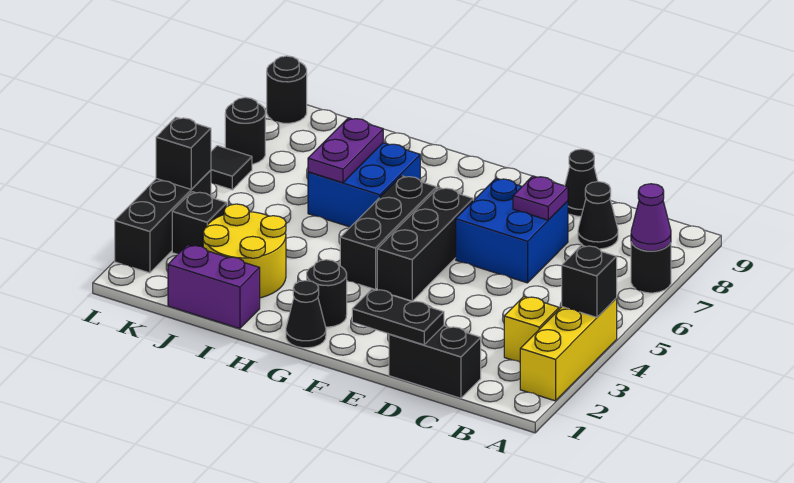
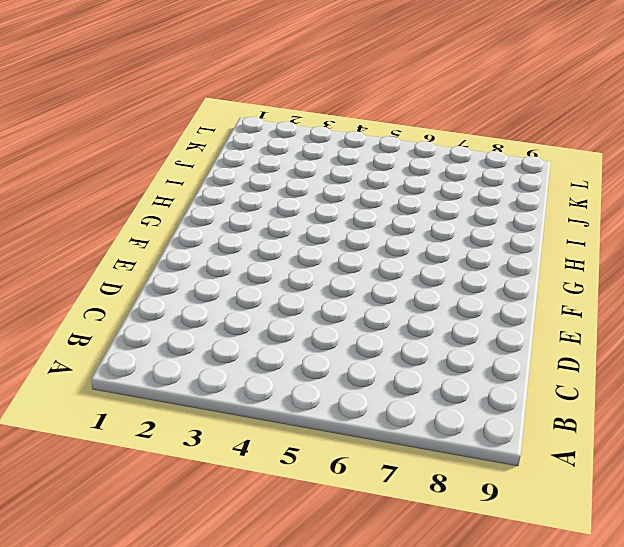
none -> yellow 1x3 brick [520,299,617,401]
none -> black 1x1 round brick [631,242,671,293]
none -> yellow 1x1 brick [504,296,559,362]

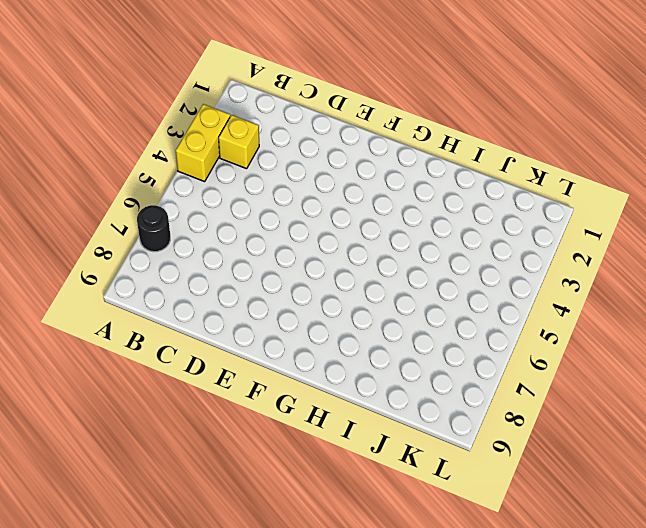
yellow 1x2 brick [176,104,230,182] -> yellow 1x3 brick [520,299,617,401]
none -> black 1x2 brick [389,326,481,398]
none -> black 1x1 cone [578,182,618,249]
none -> blue 2x2 brick [456,178,568,283]

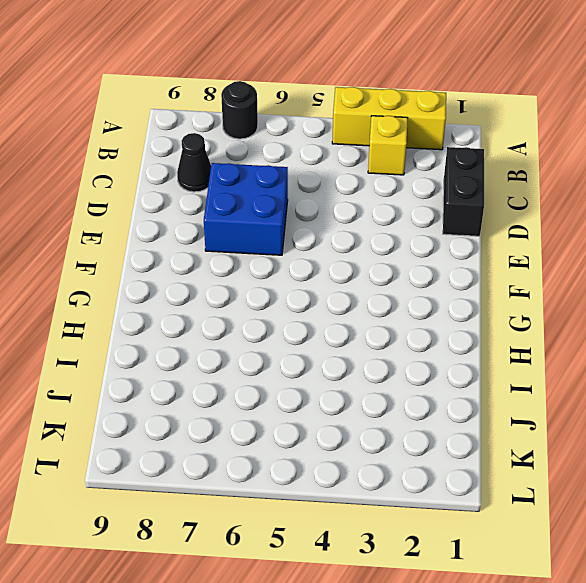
none -> black 1x1 cone [565,149,598,216]
none -> black 1x3 brick [377,188,473,301]
none -> black 1x1 cone [286,281,326,348]

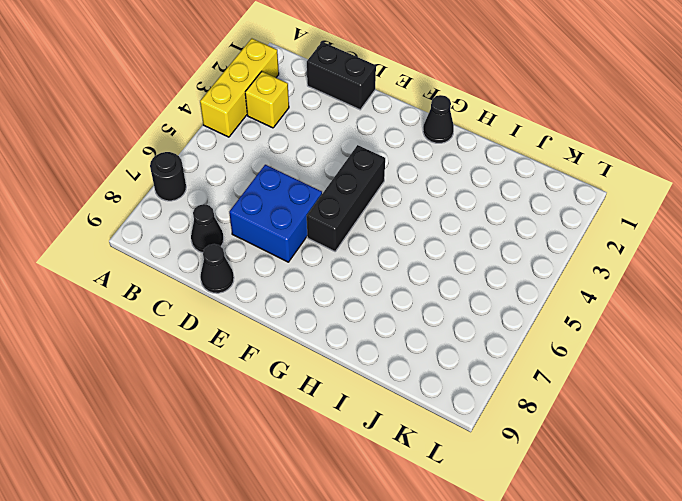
none -> black 1x1 round brick [307,260,347,327]
none -> black 1x3 brick [340,176,437,289]
none -> blue 2x2 brick [308,143,420,227]

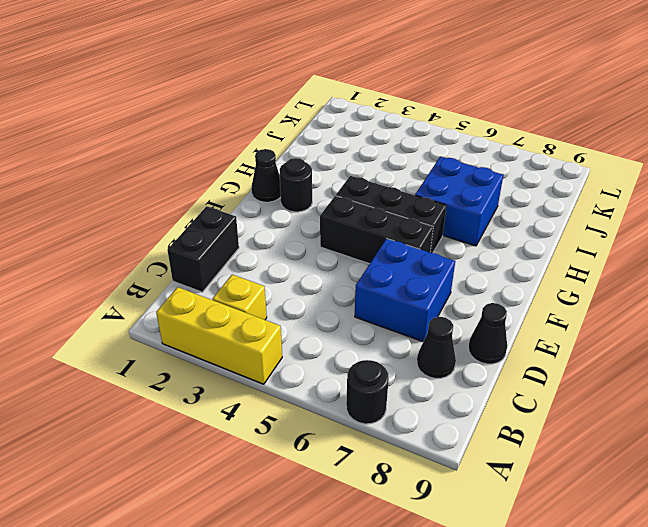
none -> purple 1x2 brick [168,245,260,329]
none -> yellow 2x2 round brick [203,204,286,298]
none -> black 1x1 brick [172,192,227,254]

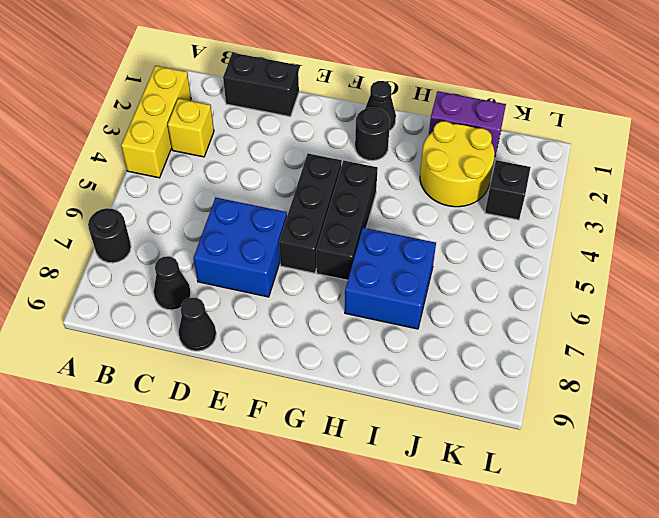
none -> black 1x3 brick [115,170,211,273]
none -> black 1x1 tile [211,146,252,190]
none -> black 1x1 round brick [225,98,265,164]

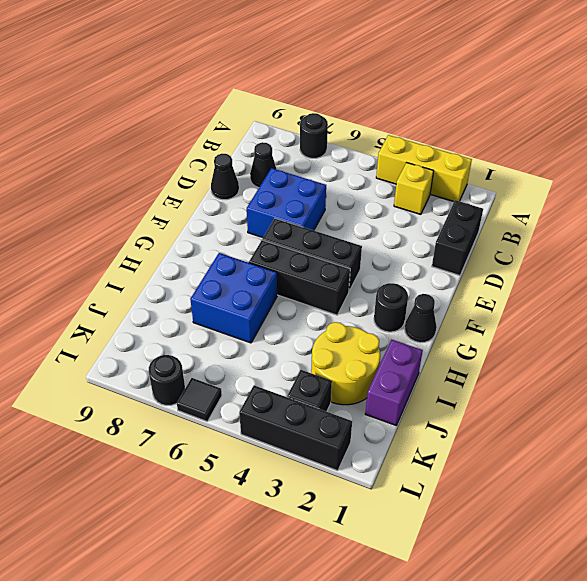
none -> black 1x1 round brick [267,56,307,123]
none -> black 1x1 brick [562,245,617,317]
none -> purple 1x1 cone [631,184,671,251]

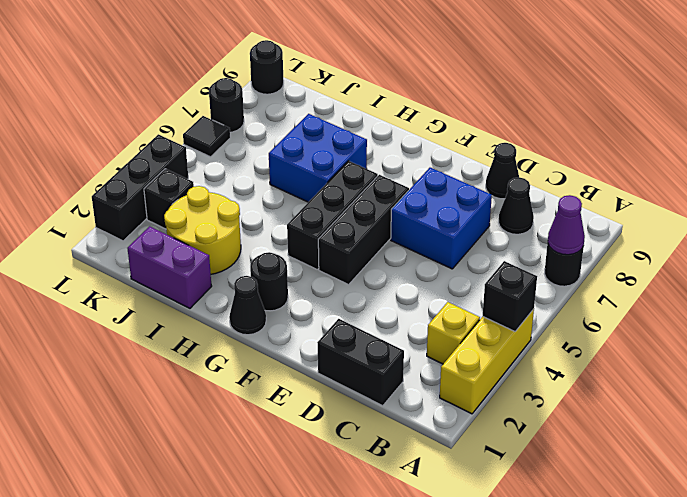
none -> black 1x2 plate [352,289,444,345]
none -> purple 1x1 plate [513,176,568,220]
none -> purple 1x2 plate [308,118,383,183]

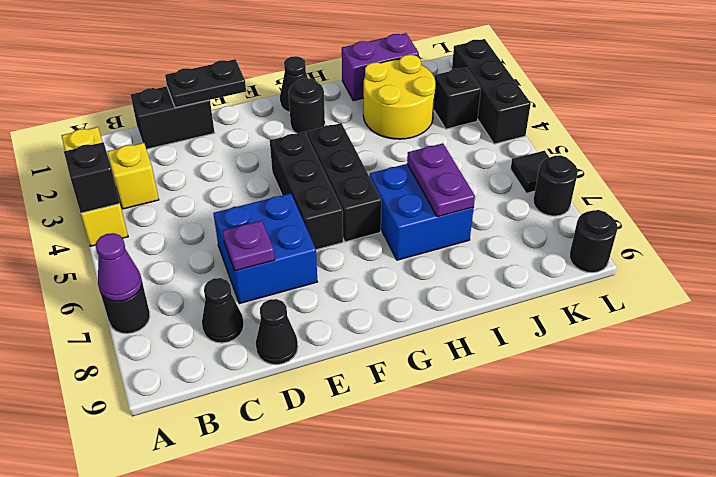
none -> black 1x1 brick [156,117,211,189]

